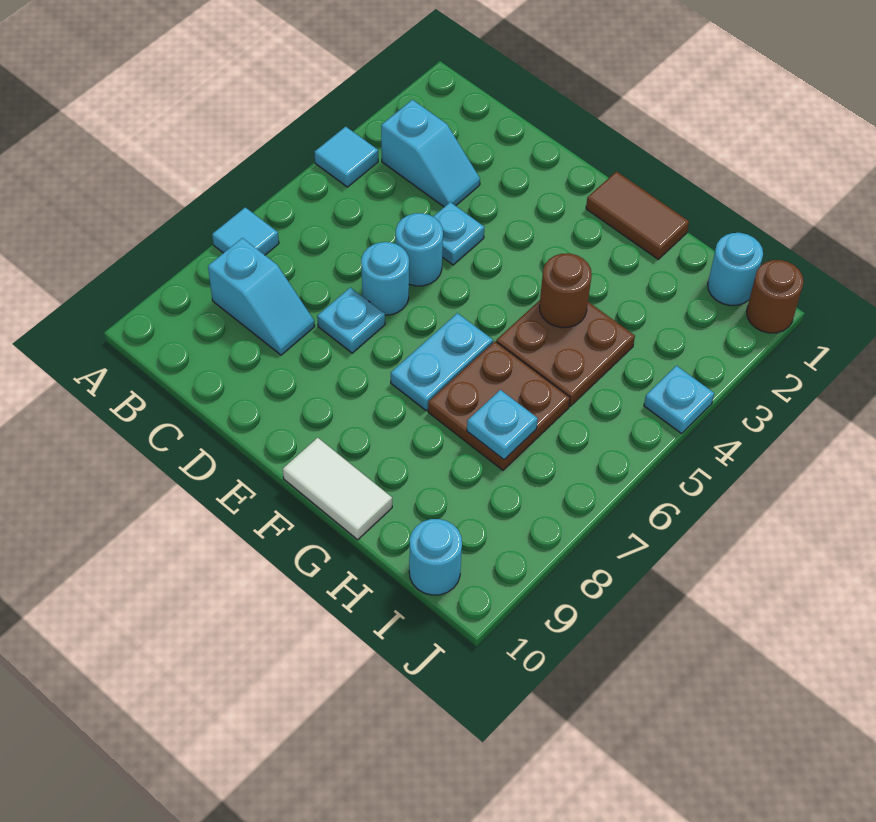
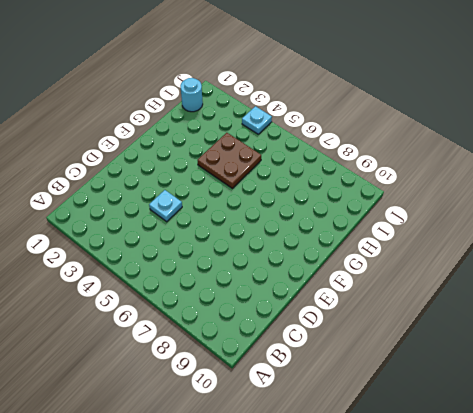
none -> cyan 1x1 tile [315,127,378,187]
none -> cyan 1x1 tile [212,207,279,255]
none -> cyan 1x2 slope [381,100,480,207]

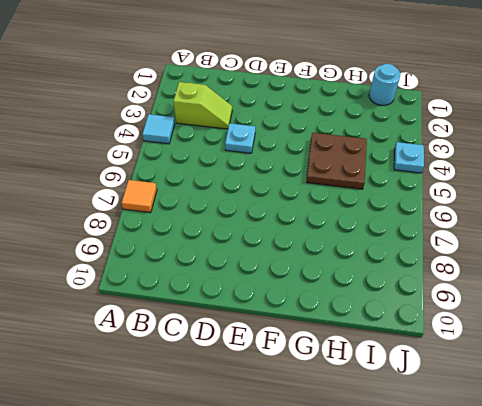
orange 1x1 tile [122,180,157,213] -> cyan 1x1 tile [212,207,279,255]
lime 1x2 slope [174,82,232,129] -> cyan 1x2 slope [381,100,480,207]
none -> cyan 1x2 slope [208,238,315,355]
none -> cyan 1x1 round brick [396,213,443,286]
none -> cyan 1x1 round brick [361,242,409,315]

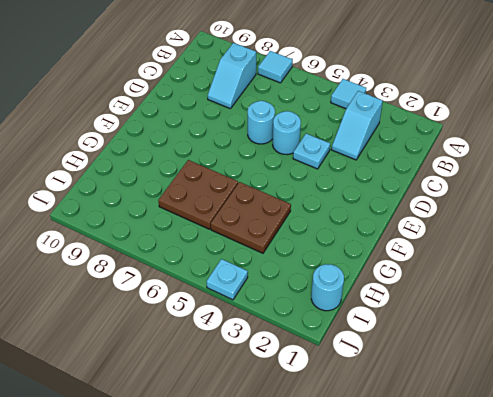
none -> cyan 1x1 plate [317,287,385,353]
none -> brown 1x2 tile [586,172,689,259]
none -> cyan 1x2 plate [391,313,493,411]

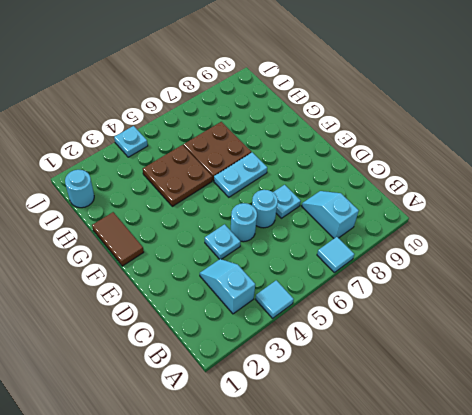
none -> white 1x2 tile [283,438,392,540]
none -> cyan 1x1 round brick [409,519,462,595]
none -> brown 1x1 round brick [746,260,804,333]

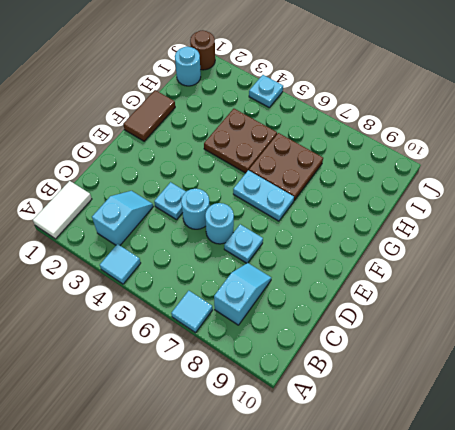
white 1x2 tile [33,181,92,239] -> white 1x2 tile moved to [283,438,392,540]
none -> cyan 1x1 round brick [409,519,462,595]
none -> brown 1x1 round brick [539,253,592,328]
none -> cyan 1x1 plate [467,390,538,460]

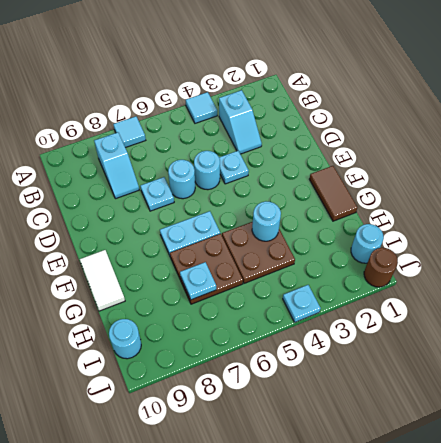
cyan 1x1 round brick [252,201,281,241] -> brown 1x1 round brick [539,253,592,328]

